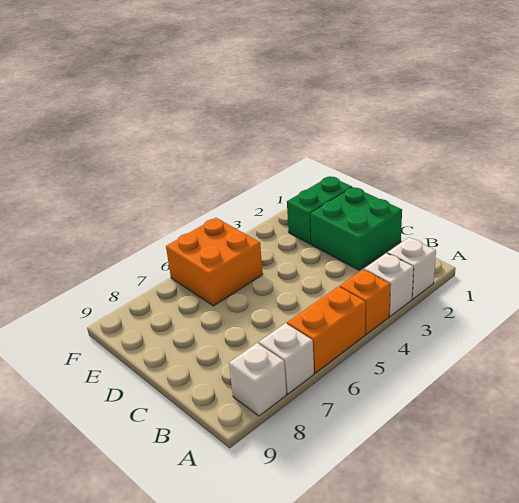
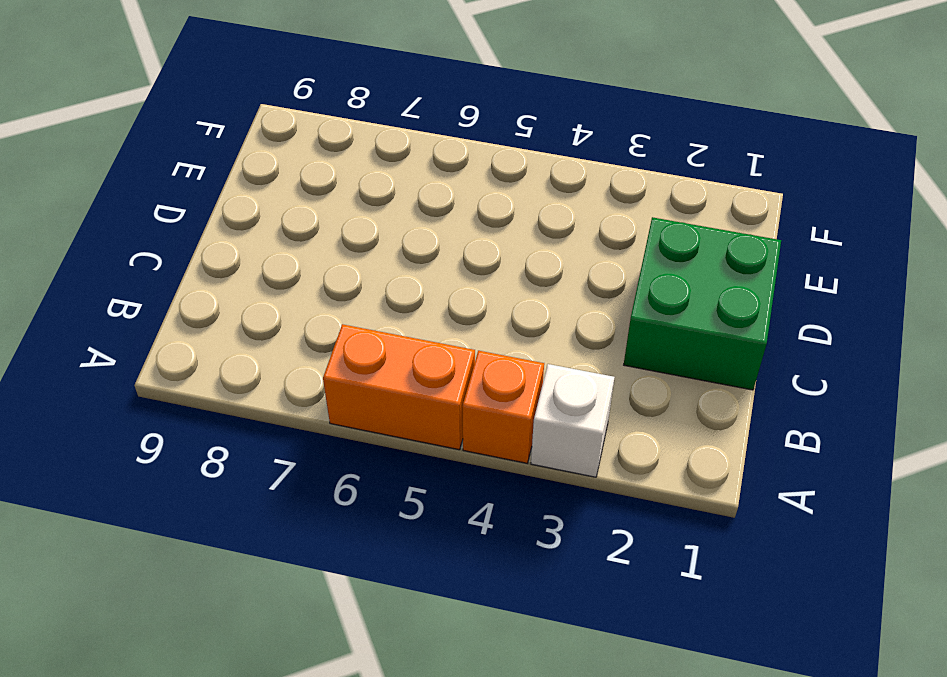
none -> white 1x1 brick [388,238,436,299]
none -> white 1x1 brick [259,323,314,394]

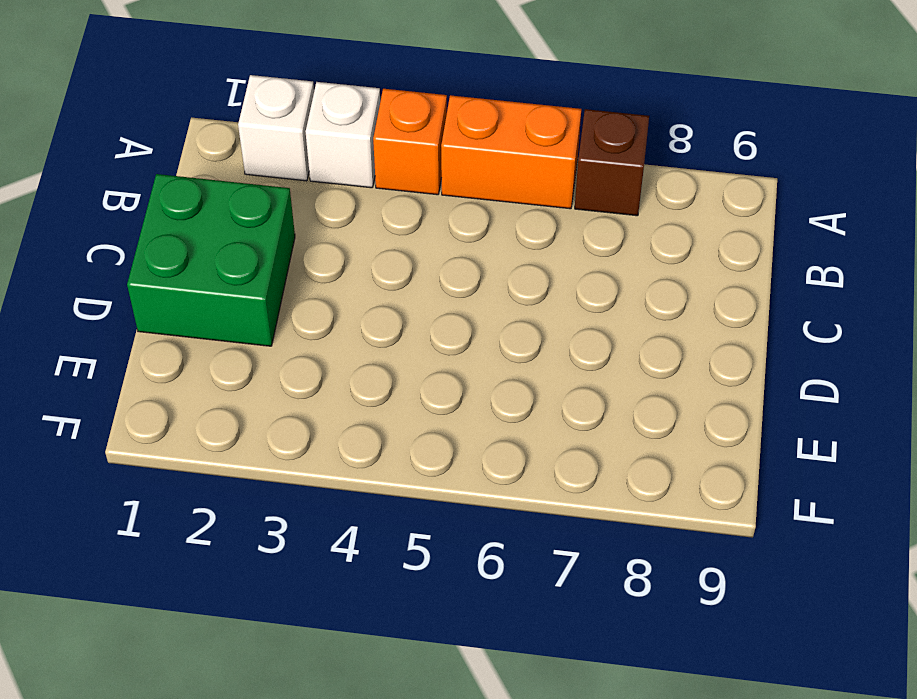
brown 1x1 brick [575,109,649,216] -> white 1x1 brick [259,323,314,394]
none -> white 1x1 brick [229,343,286,416]
none -> green 1x2 brick [287,176,352,244]

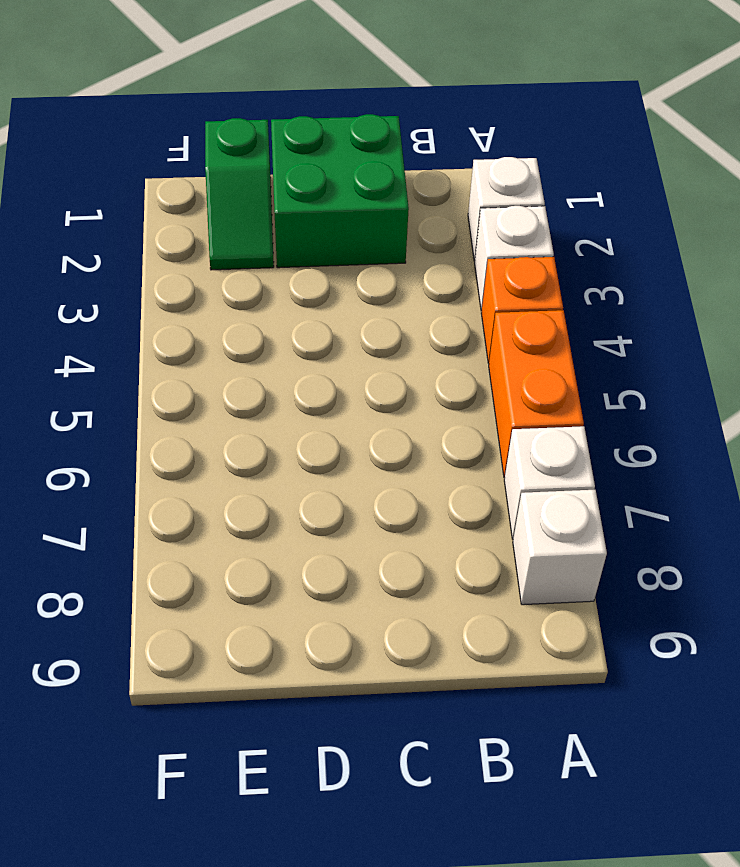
green 1x2 slope [205,118,274,270] -> green 1x2 brick [287,176,352,244]
none -> orange 2x2 brick [166,218,263,306]

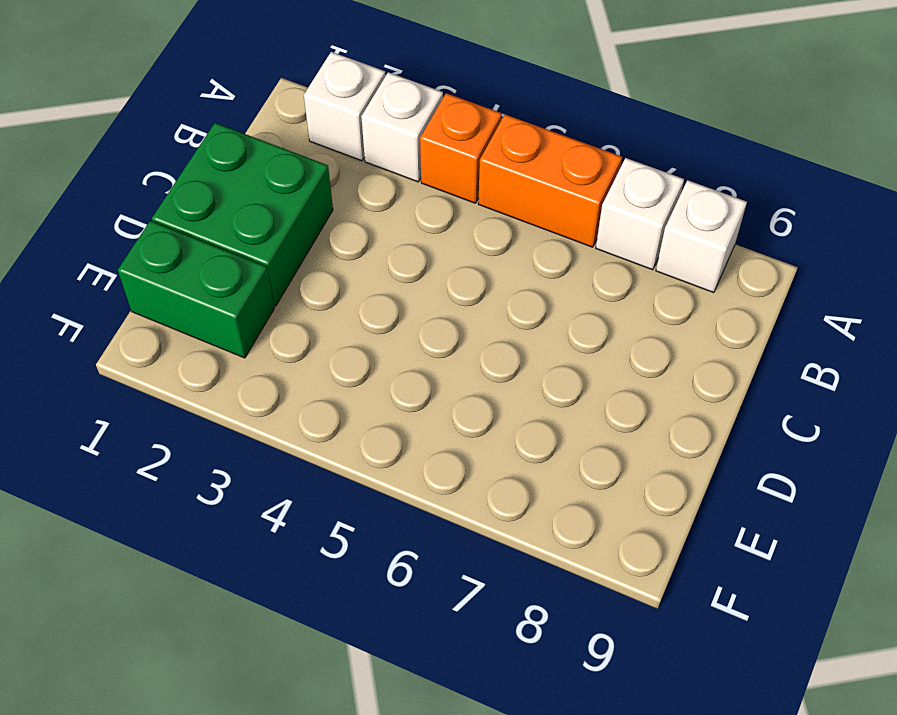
none -> orange 2x2 brick [166,218,263,306]

